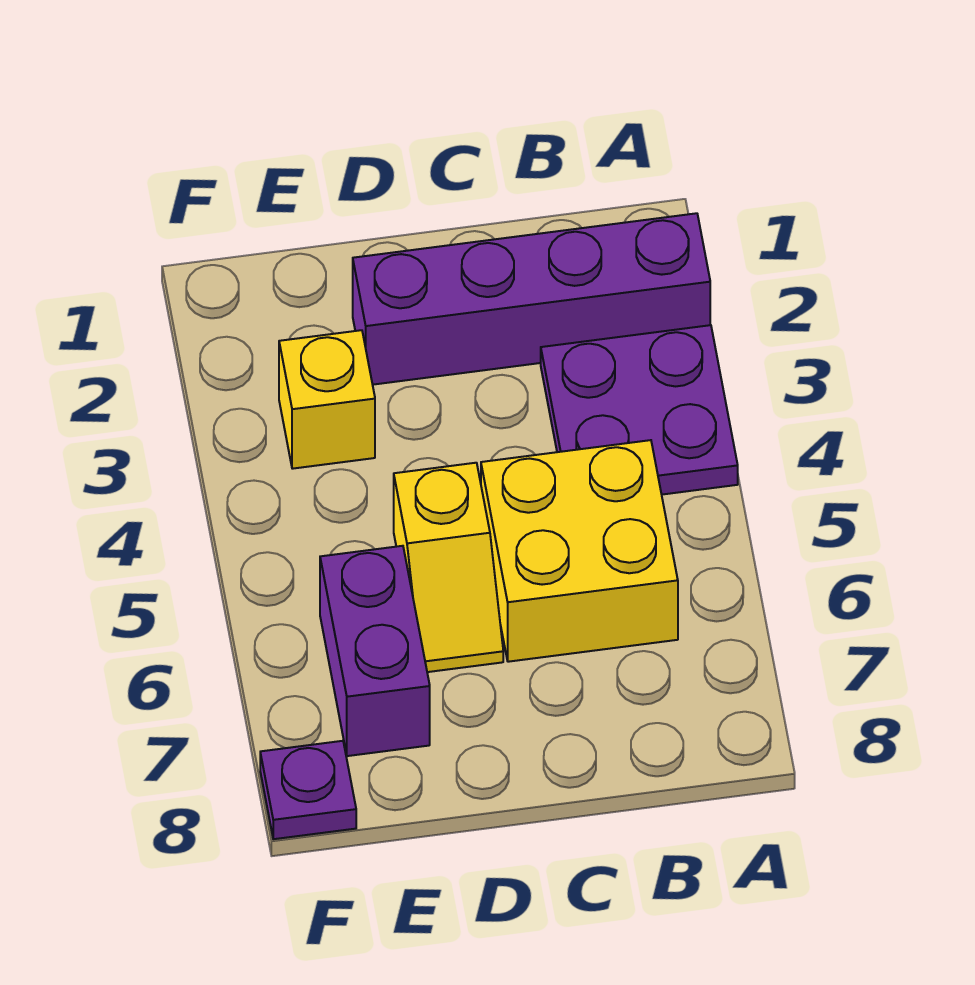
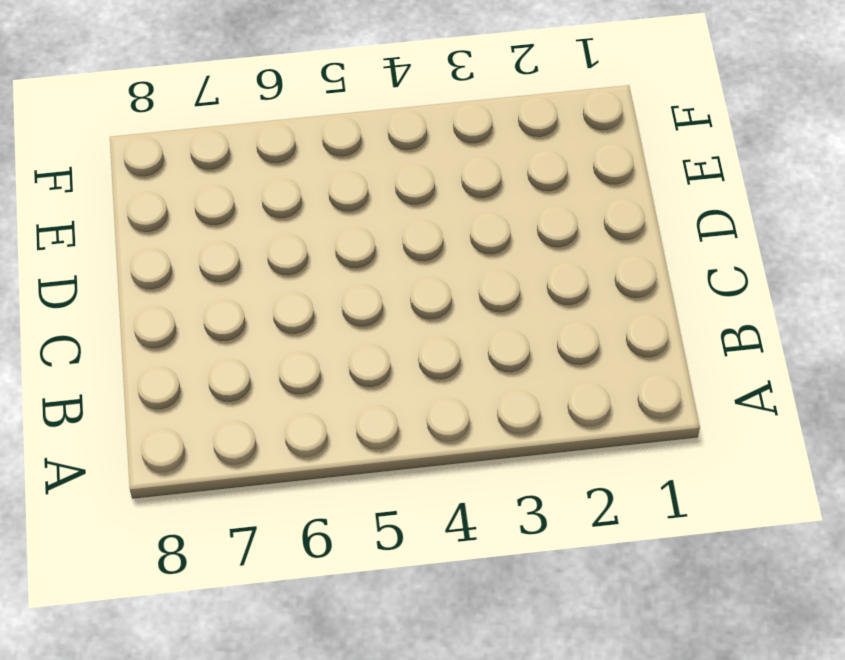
none -> purple 1x4 brick [353,213,710,385]
none -> purple 2x2 plate [541,325,738,495]

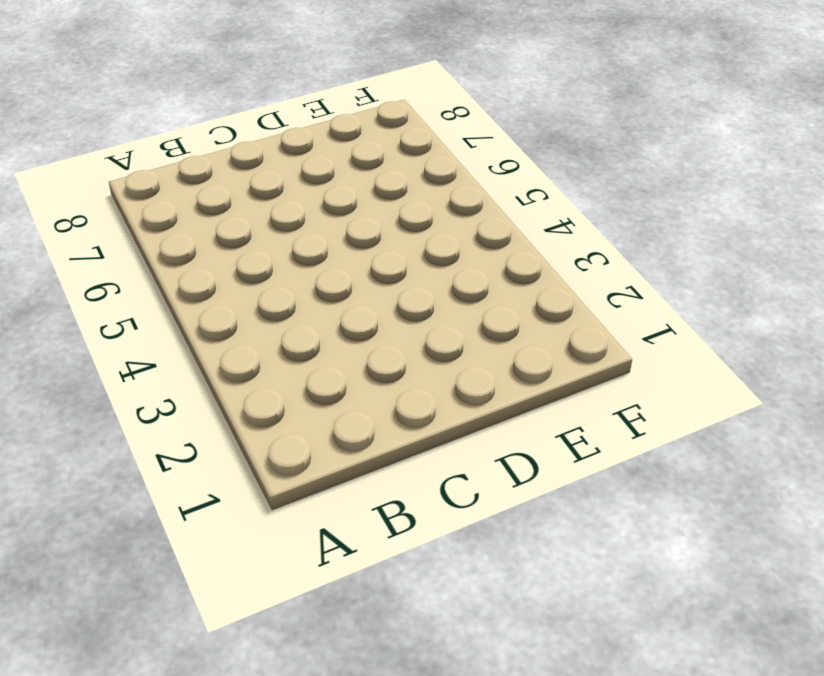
none -> purple 1x4 brick [353,213,710,385]
none -> purple 2x2 plate [541,325,738,495]

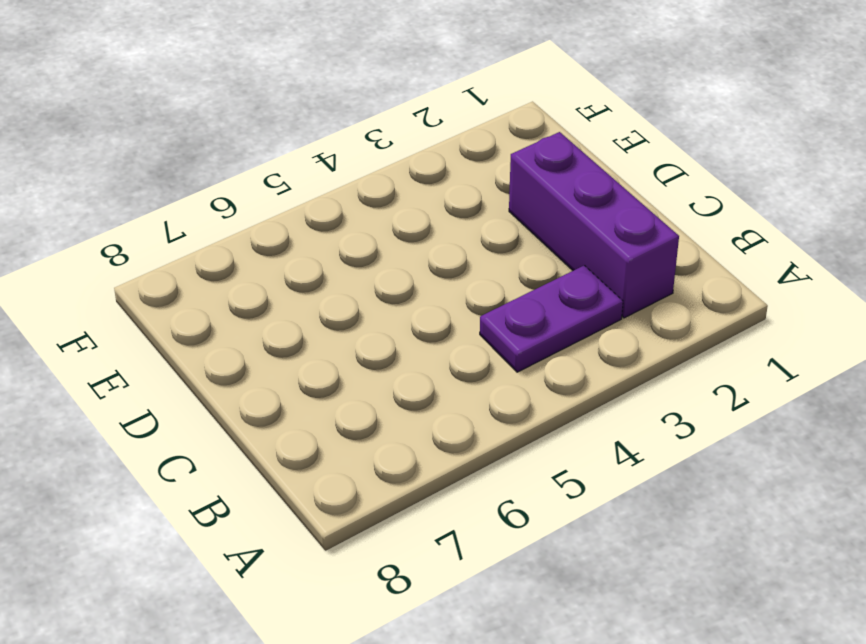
purple 1x3 brick [509,132,679,318] -> purple 1x4 brick [353,213,710,385]
purple 1x2 plate [480,265,623,372] -> purple 2x2 plate [541,325,738,495]
none -> yellow 2x2 brick [481,440,678,662]
none -> yellow 1x2 slope [394,463,503,672]

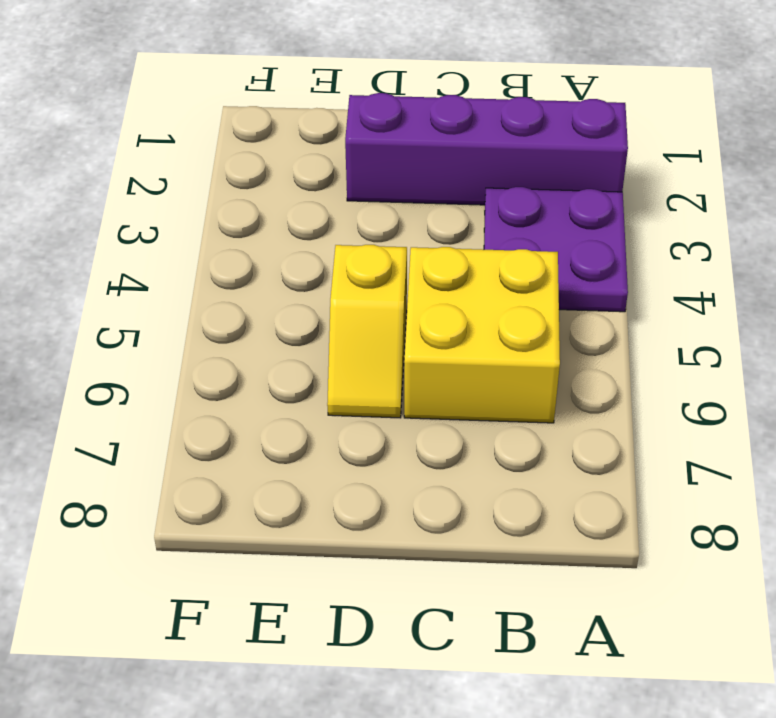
none -> yellow 1x1 brick [279,330,375,469]
none -> purple 1x2 brick [320,546,430,756]

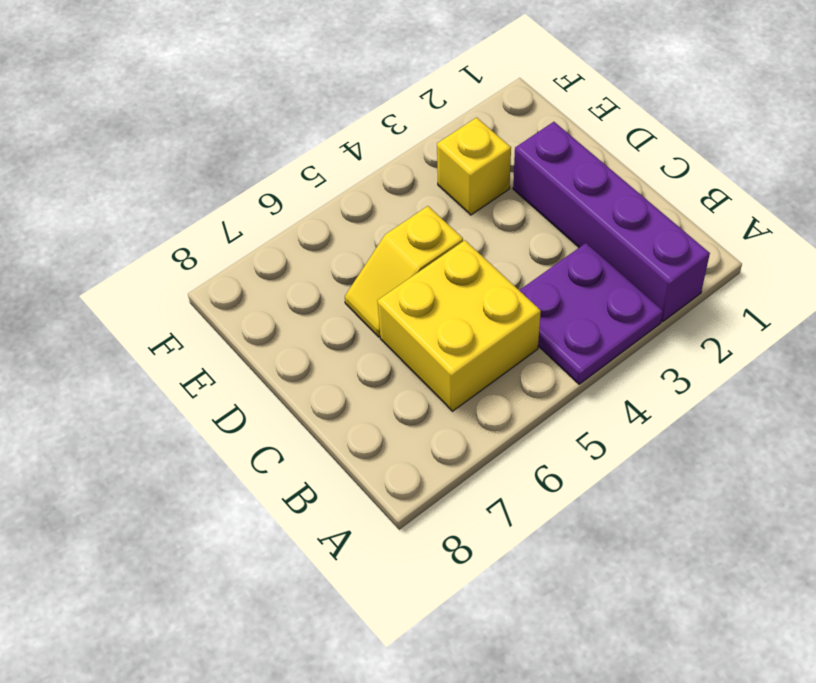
none -> purple 1x2 brick [320,546,430,756]
none -> purple 1x1 plate [260,741,356,839]

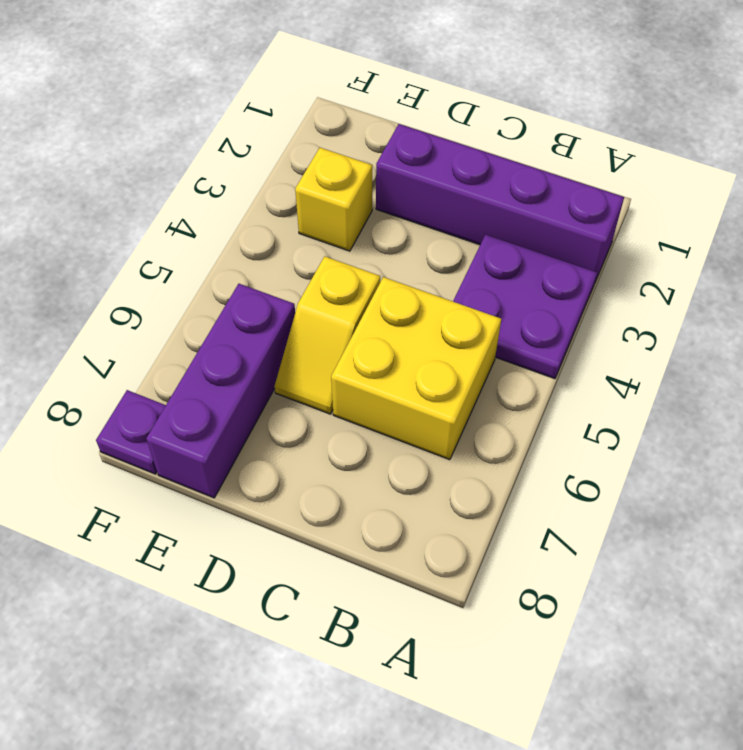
purple 1x3 brick [146,284,295,498] -> purple 1x2 brick [320,546,430,756]

